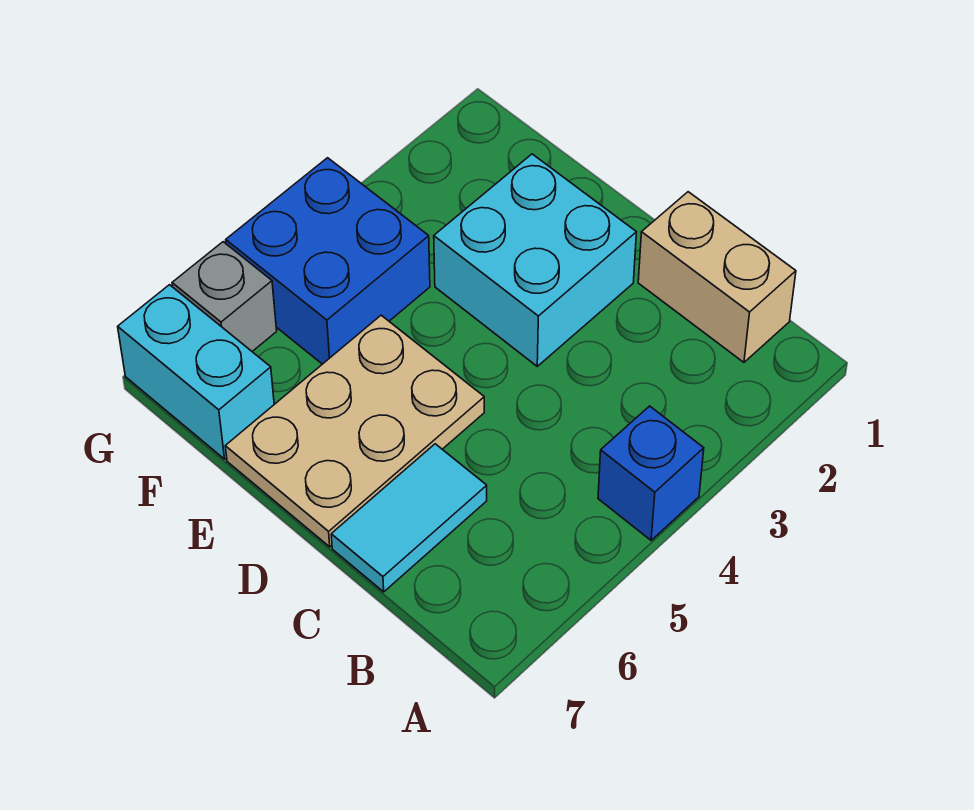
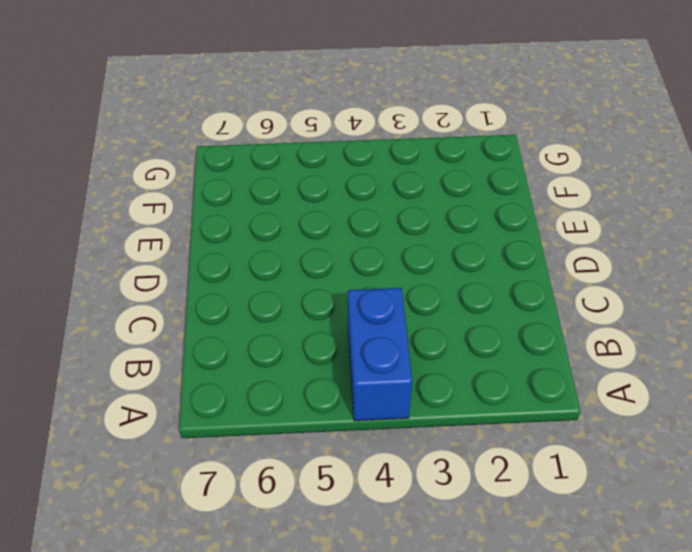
blue 1x2 brick [348,288,412,421] -> blue 1x1 brick [598,406,704,540]
none -> tan 1x2 brick [638,192,796,362]
none -> cyan 1x2 tile [331,444,487,592]

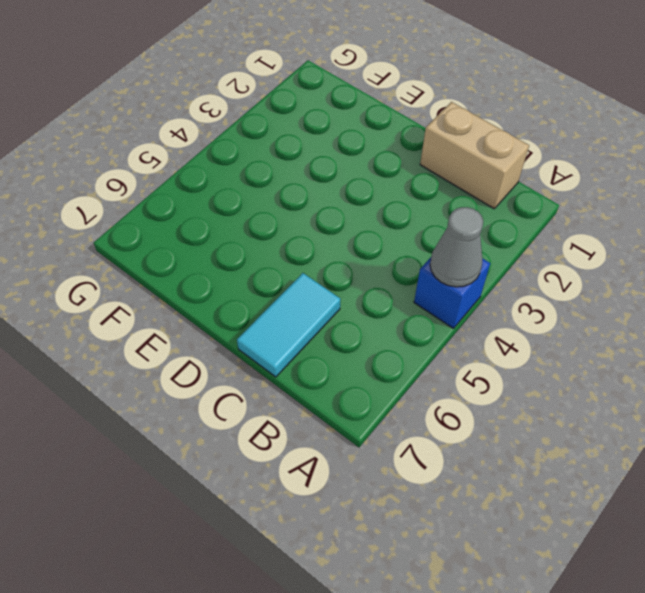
grey 1x1 cone [430,207,483,287] -> none
none -> cyan 2x2 brick [434,154,637,366]
none -> tan 2x3 plate [225,315,484,547]

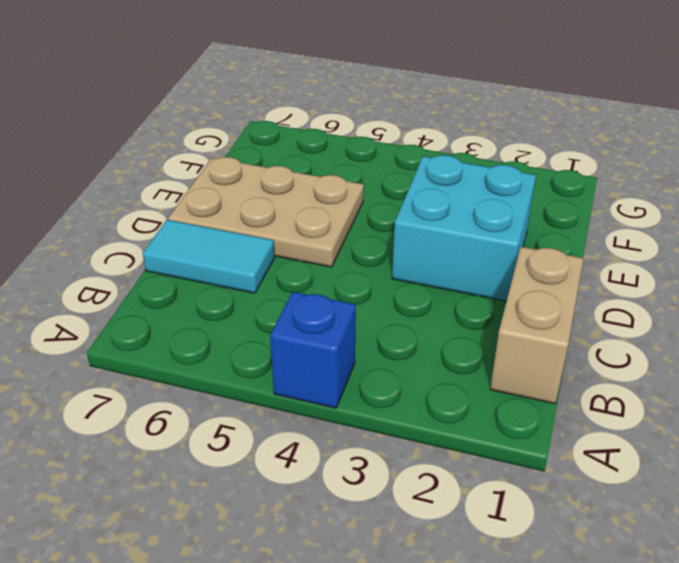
none -> blue 2x2 brick [226,158,430,364]
none -> cyan 1x2 brick [118,285,274,459]

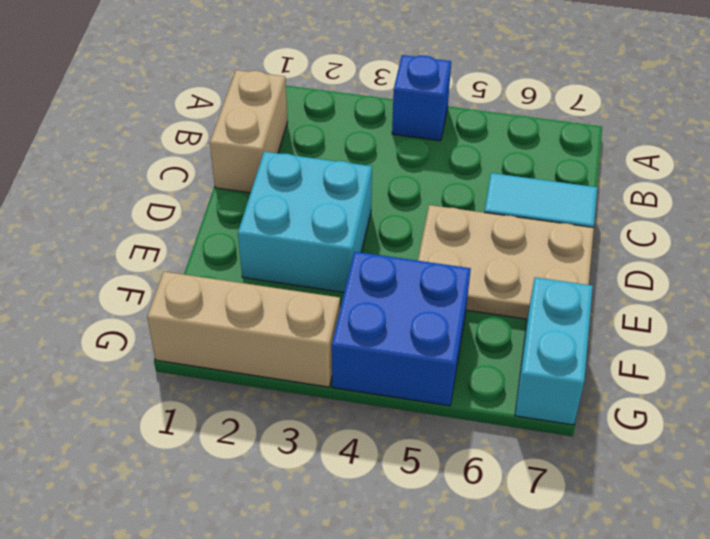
tan 1x3 brick [147,272,340,387] -> none
none -> grey 1x1 brick [172,242,277,351]

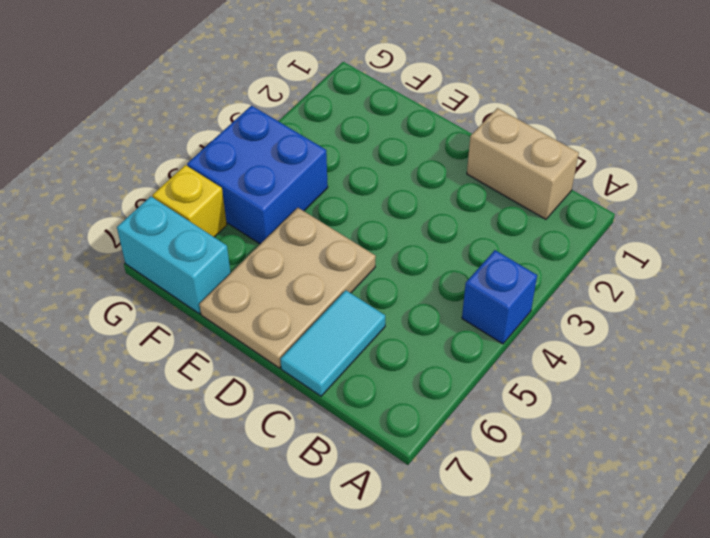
yellow 1x1 brick [153,165,227,237] -> grey 1x1 brick [172,242,277,351]
none -> cyan 2x2 brick [434,154,637,366]

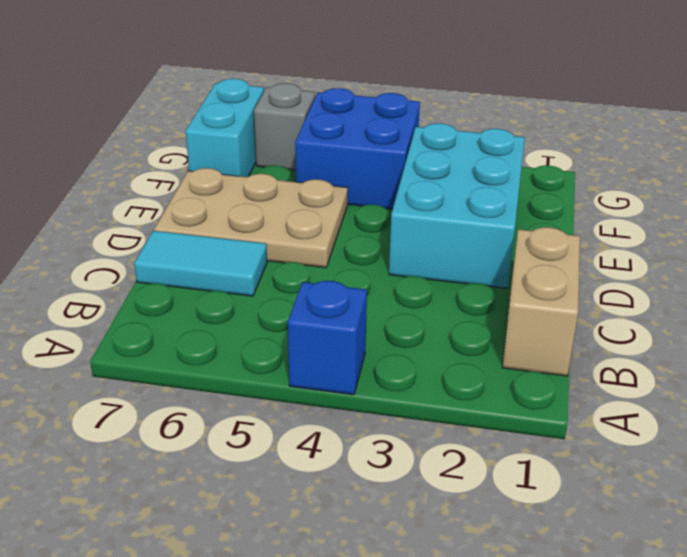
cyan 2x3 brick [389,123,525,288] -> cyan 2x2 brick [434,154,637,366]

